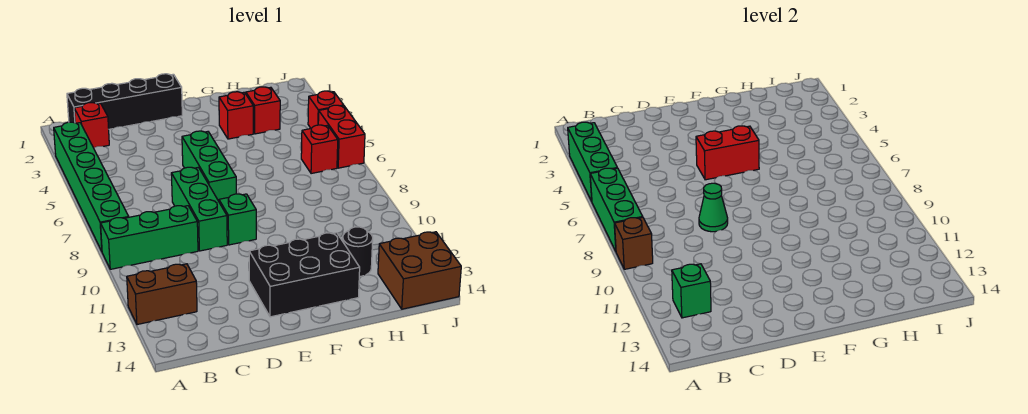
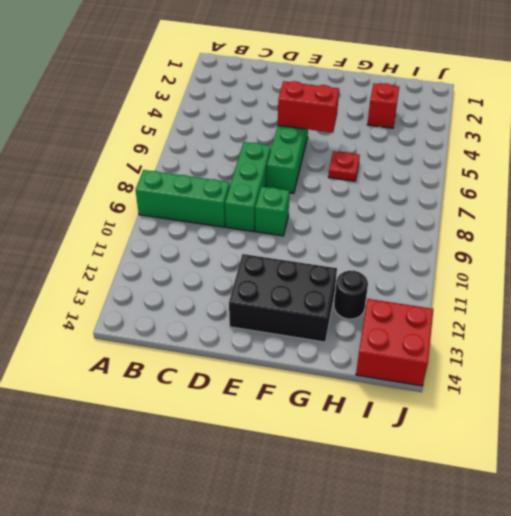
red 1x1 plate [328,151,360,181] -> none
red 2x2 brick [356,299,433,386] -> brown 2x2 brick [378,232,461,309]
none -> green 1x6 brick [54,122,129,251]
none -> brown 1x2 brick [127,264,197,325]
none -> black 1x4 brick [67,74,182,129]

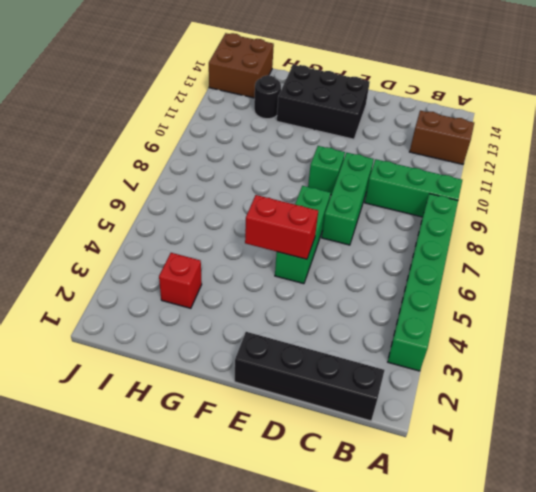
none -> red 1x1 brick [74,103,109,148]
none -> red 1x1 brick [219,92,253,139]
none -> red 1x1 brick [301,125,338,174]

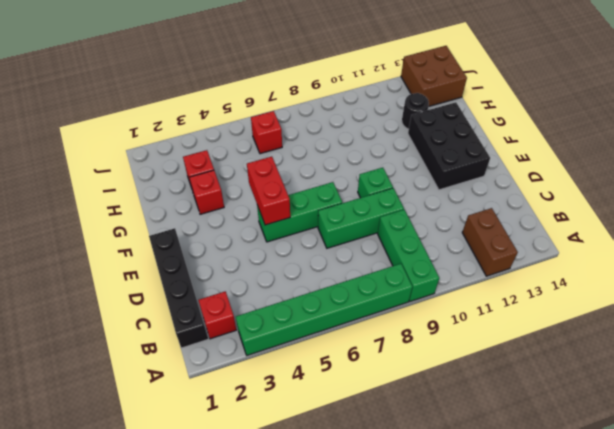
none -> red 1x1 brick [308,91,344,128]
none -> red 1x2 brick [318,105,365,168]
none -> green 1x3 brick [568,122,617,201]

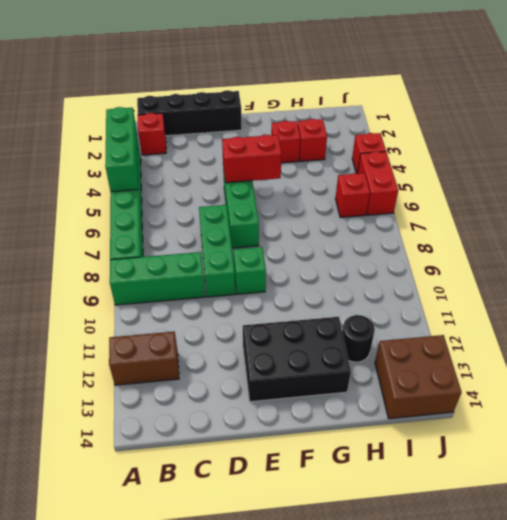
none -> green 1x3 brick [590,168,643,251]
none -> brown 1x1 brick [615,217,653,269]
none -> green 1x1 brick [672,264,711,318]

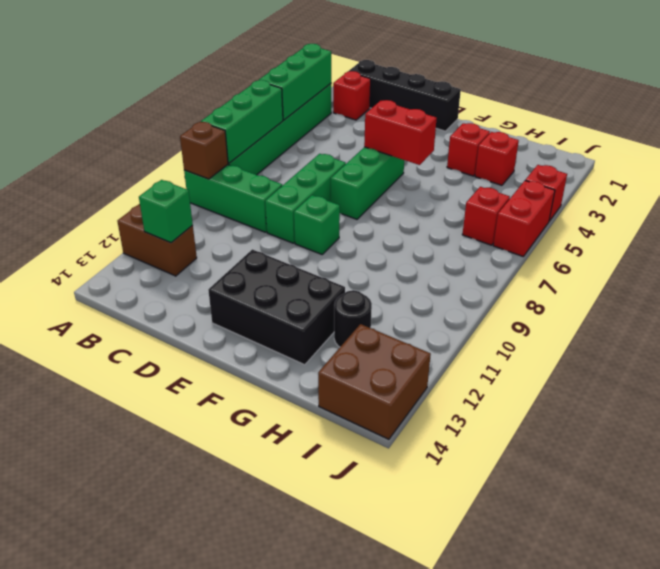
none -> green 1x1 cone [699,183,728,232]

